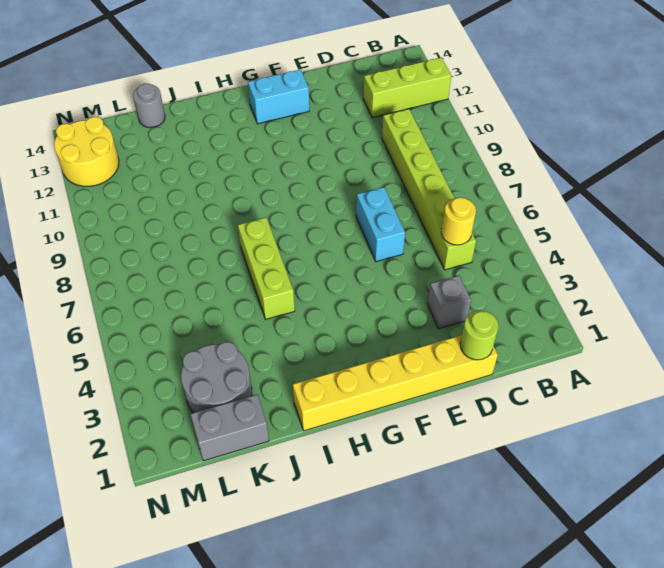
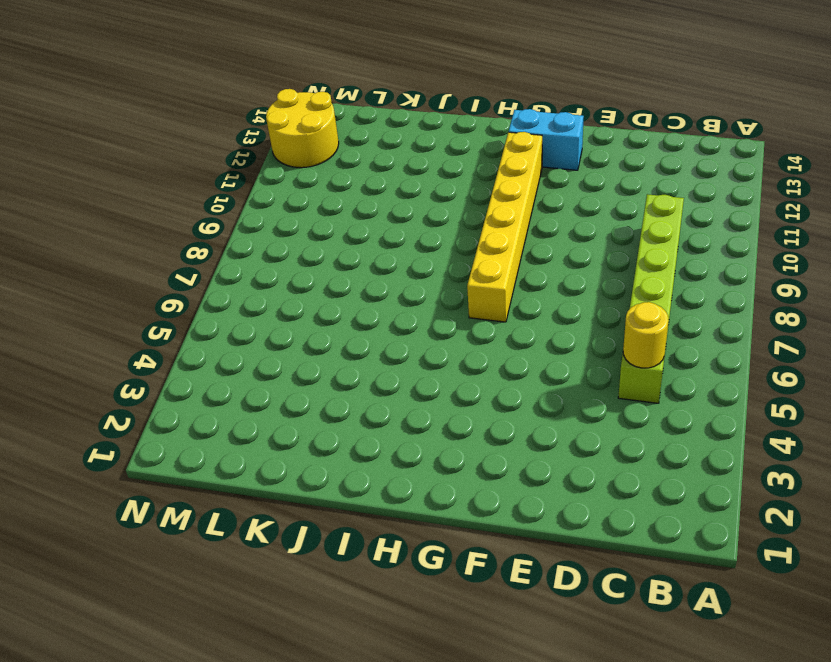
yellow 1x6 brick [467,132,542,322] -> yellow 1x6 brick turned to [293,335,498,431]
none -> lime 1x3 brick [363,58,451,118]
none -> grey 1x1 brick [427,275,471,329]
none -> cyan 1x2 brick [356,187,405,262]

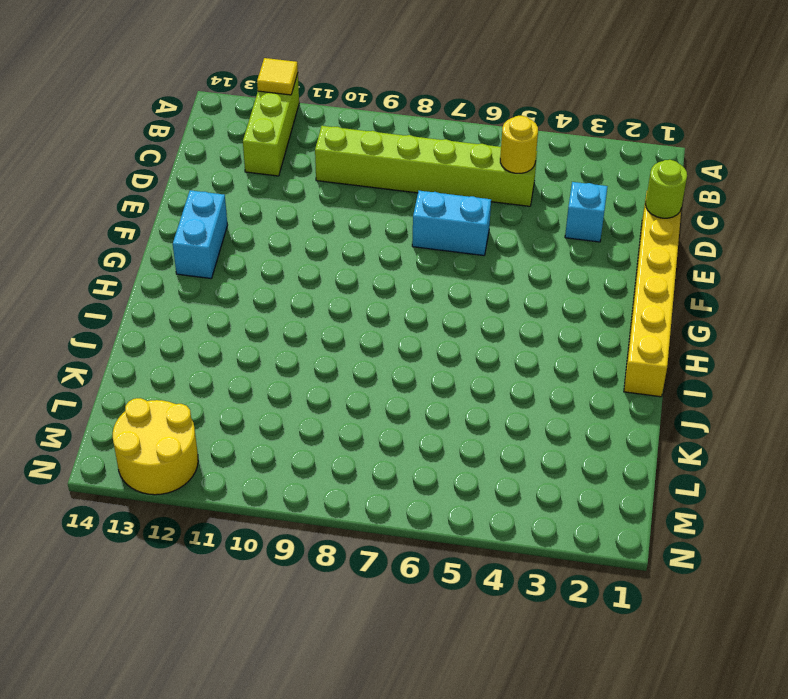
yellow 1x1 tile [257,58,298,95] -> none
cyan 1x1 brick [565,182,608,242] -> grey 1x1 brick [427,275,471,329]
none -> lime 1x3 brick [238,218,295,319]
none -> grey 1x2 brick [191,395,269,461]
none -> grey 2x2 round brick [181,342,252,413]

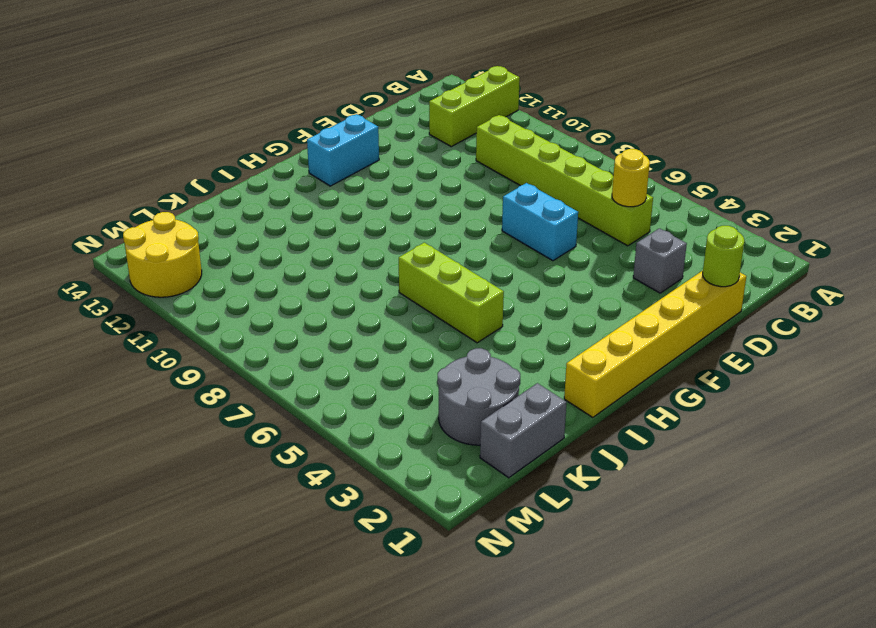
none -> grey 1x1 round brick [133,84,165,128]

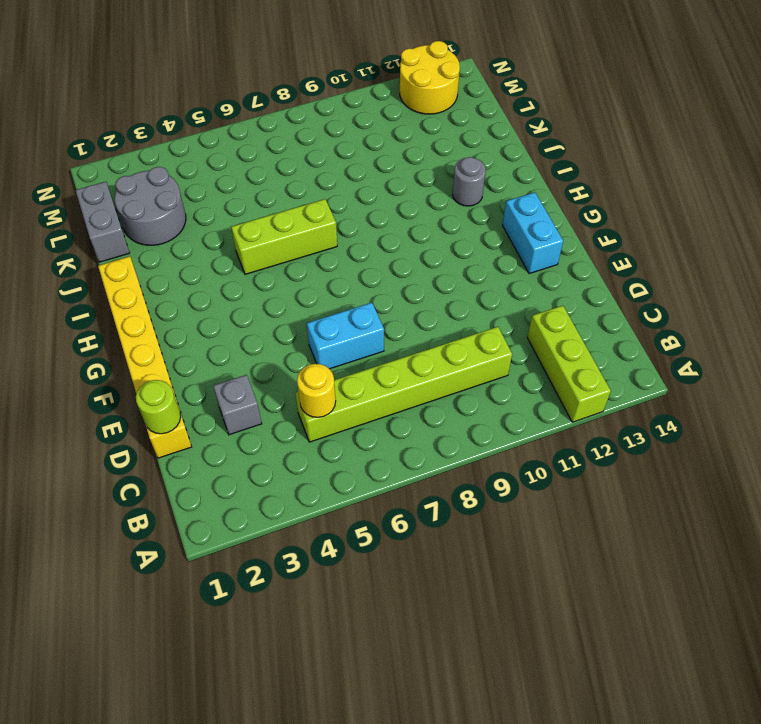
grey 1x1 round brick [452,157,486,206] -> grey 1x1 round brick moved to [133,84,165,128]

